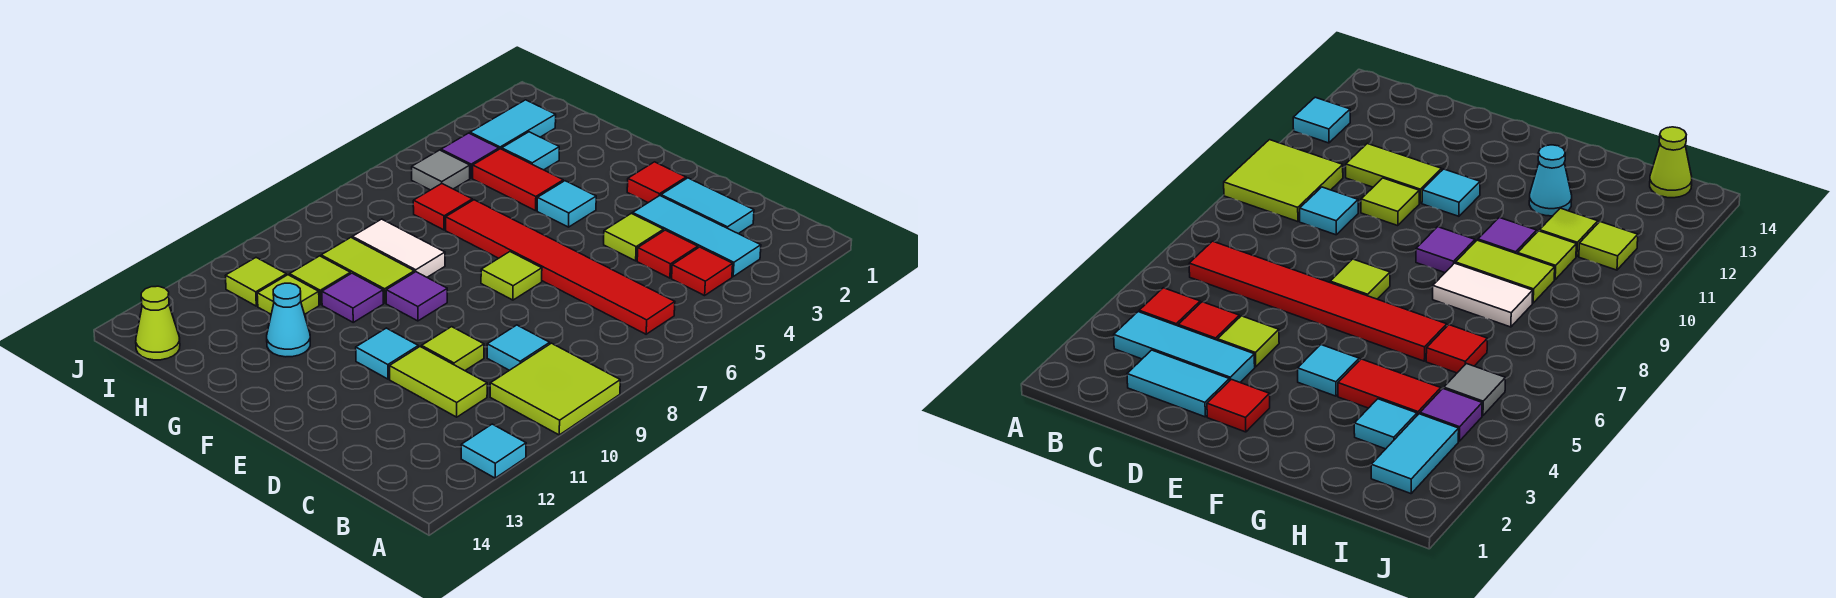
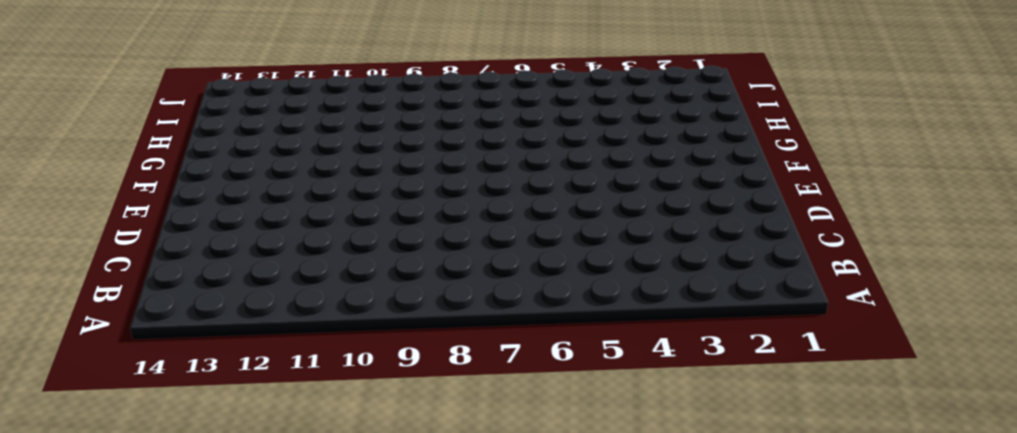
none -> lime 2x2 tile [490,343,620,435]
none -> cyan 1x1 tile [461,424,526,478]
none -> cyan 1x3 tile [633,196,761,276]
none -> red 1x1 tile [672,247,733,296]

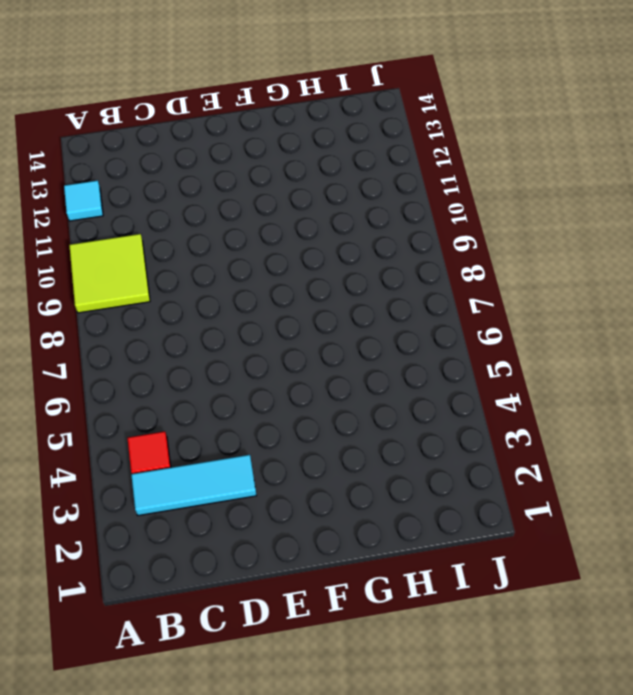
none -> red 1x6 tile [446,200,675,334]
none -> cyan 1x2 tile [661,178,754,234]
none -> red 1x1 tile [637,230,698,278]
none -> cyan 1x1 tile [487,325,550,370]

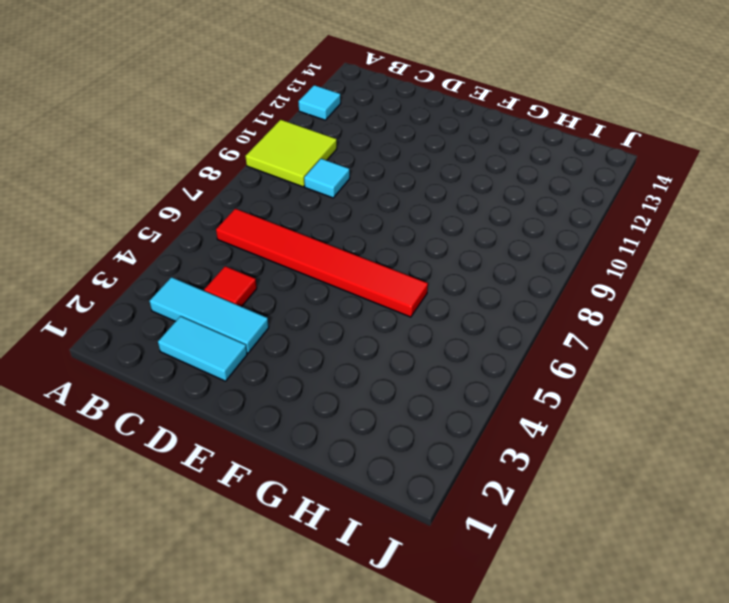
none -> red 1x1 tile [672,247,733,296]
none -> lime 1x2 tile [390,347,487,417]
none -> lime 1x1 tile [604,213,664,261]
none -> lime 1x1 tile [422,327,484,371]

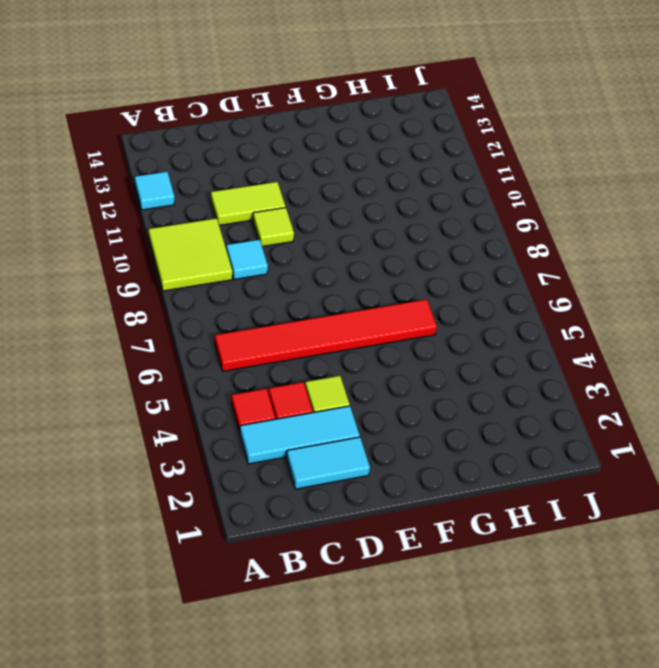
none -> red 1x1 tile [627,162,686,203]
none -> lime 1x1 tile [481,252,542,300]
none -> cyan 1x1 tile [356,328,418,379]
none -> cyan 1x1 tile [537,181,596,227]

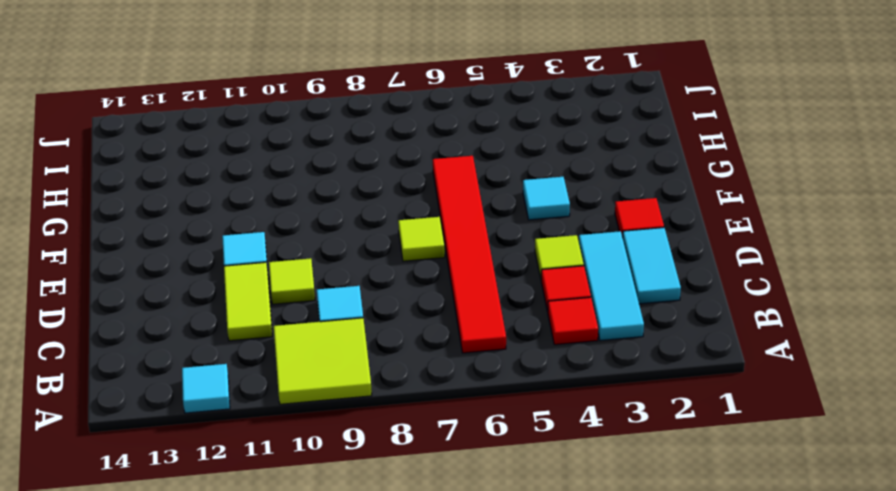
none -> purple 1x1 tile [386,272,447,321]
none -> red 1x2 tile [473,149,563,211]
none -> white 1x2 tile [352,219,445,277]
none -> lime 1x2 tile [321,238,414,303]

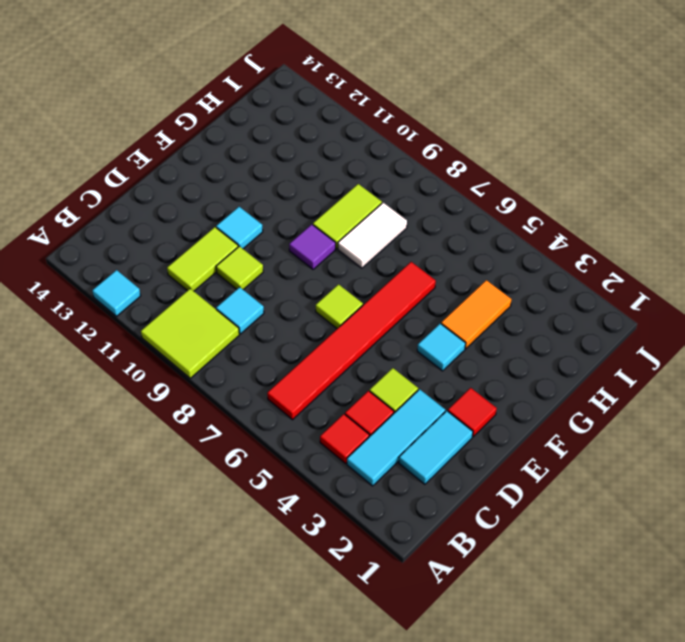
orange 1x2 tile [441,280,512,349] -> red 1x2 tile [473,149,563,211]
none -> purple 1x1 tile [322,273,383,322]
none -> cyan 1x1 cone [267,283,310,357]
none -> cyan 1x1 tile [502,132,559,170]
none -> red 1x1 tile [413,184,472,230]

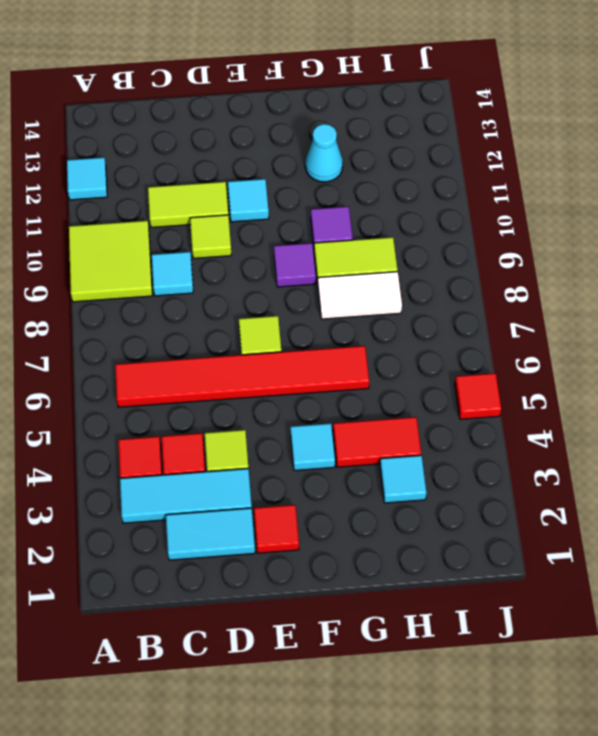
red 1x1 tile [455,373,501,419] -> red 1x1 tile moved to [413,184,472,230]
none -> lime 1x1 tile [290,256,350,305]
none -> lime 1x1 tile [257,275,319,314]
none -> cyan 1x2 tile [470,100,556,149]
none -> purple 1x1 tile [441,133,499,178]

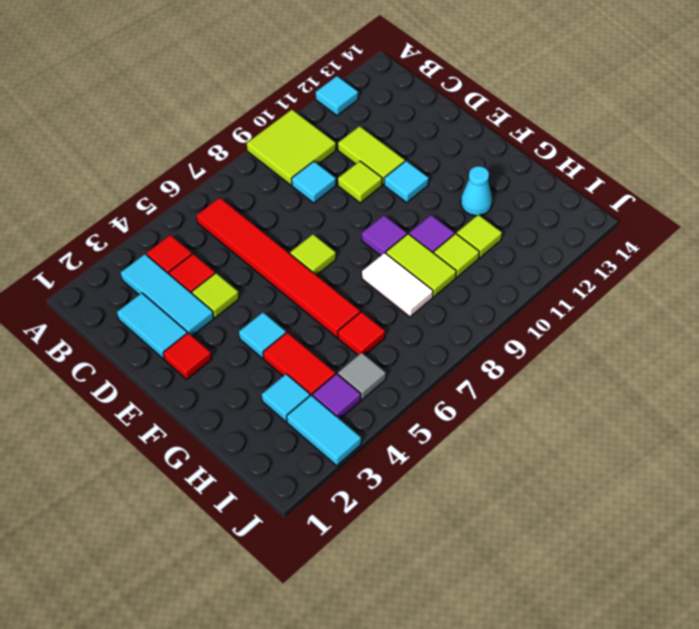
cyan 1x2 tile [287,395,361,465] -> cyan 1x2 tile turned to [470,100,556,149]
none -> lime 1x1 tile [226,258,286,306]
none -> lime 1x1 cone [136,286,180,360]

